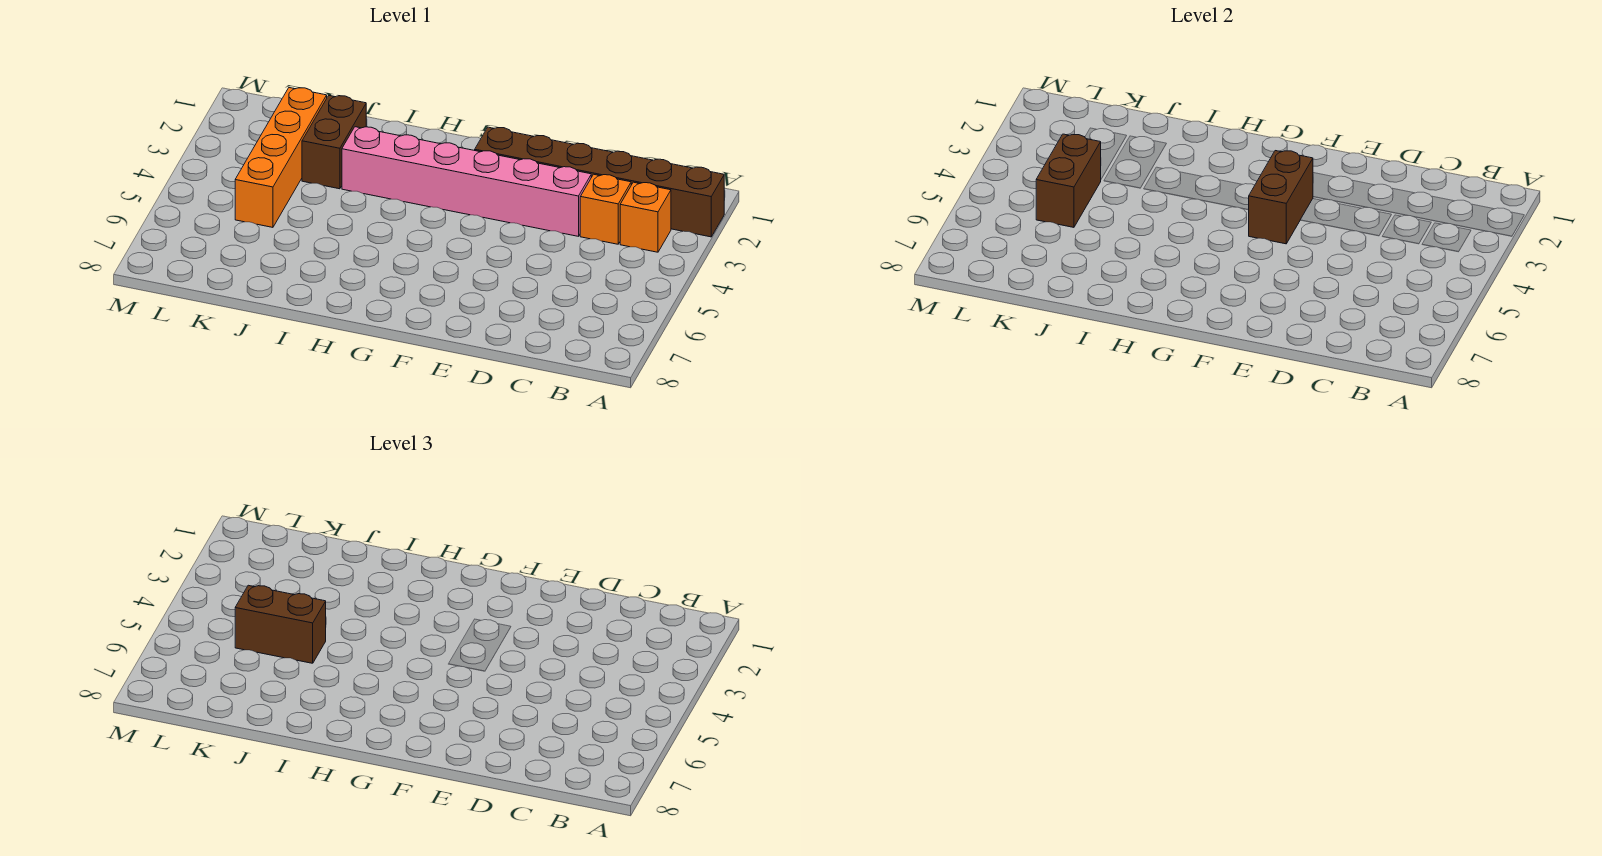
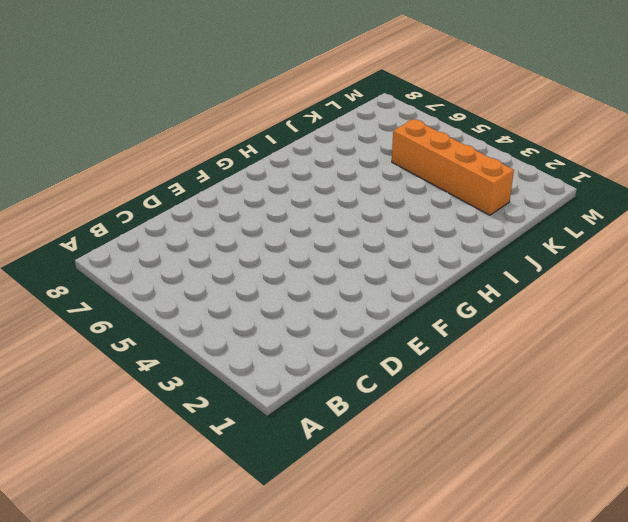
none -> brown 1x6 brick [475,127,724,237]
none -> orange 1x1 brick [620,182,671,252]

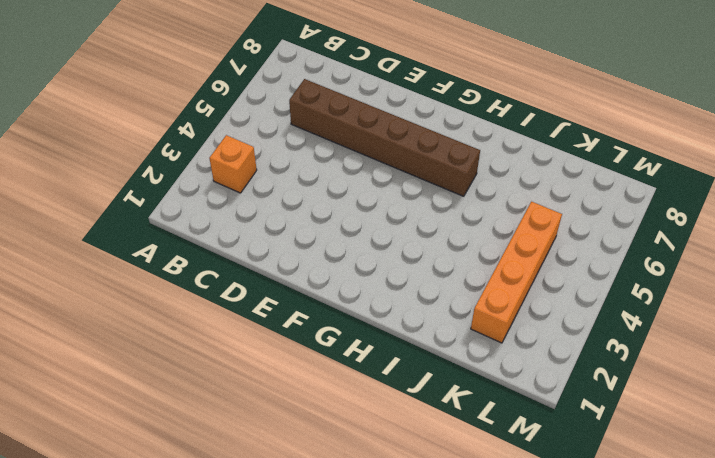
brown 1x6 brick [289,79,480,196] -> brown 1x6 brick moved to [475,127,724,237]
none -> orange 1x1 brick [580,174,631,244]
none -> pink 1x6 brick [342,127,591,236]

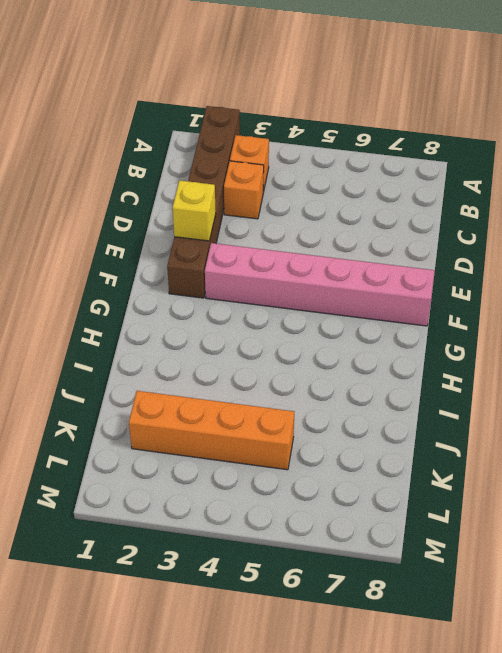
yellow 1x1 brick [173,180,216,241] -> none
pink 1x6 brick [205,243,435,326] -> pink 1x6 brick turned to [342,127,591,236]
none -> brown 1x2 brick [302,96,366,189]
none -> brown 1x2 brick [1249,151,1313,244]

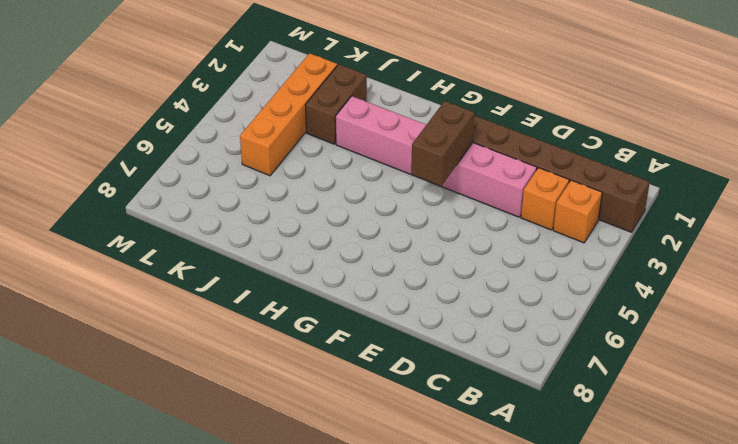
none -> brown 1x2 brick [1036,134,1101,227]
none -> brown 1x2 brick [235,585,326,663]

